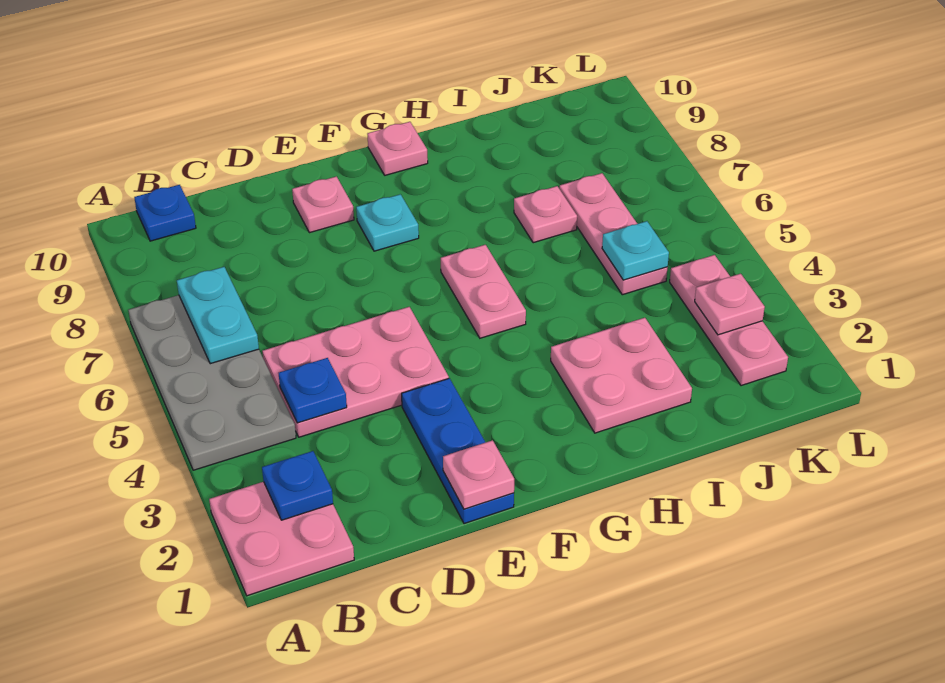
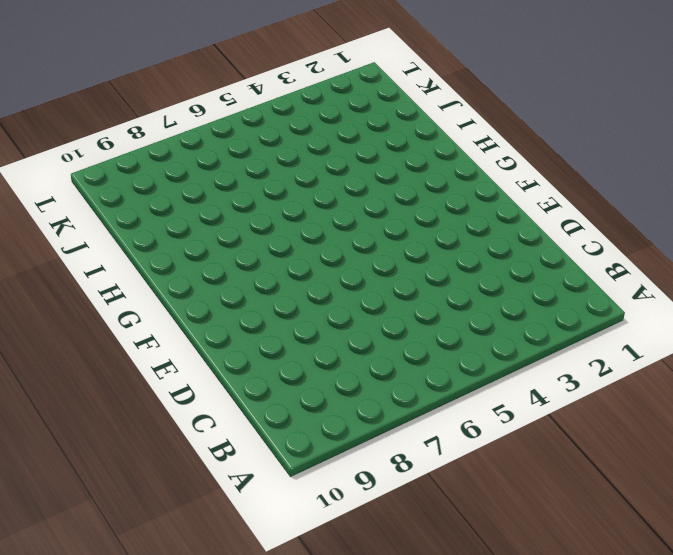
none -> pink 2x2 plate [209,482,354,596]
none -> grey 2x4 plate [128,295,296,470]
none -> blue 1x1 plate [134,185,196,241]

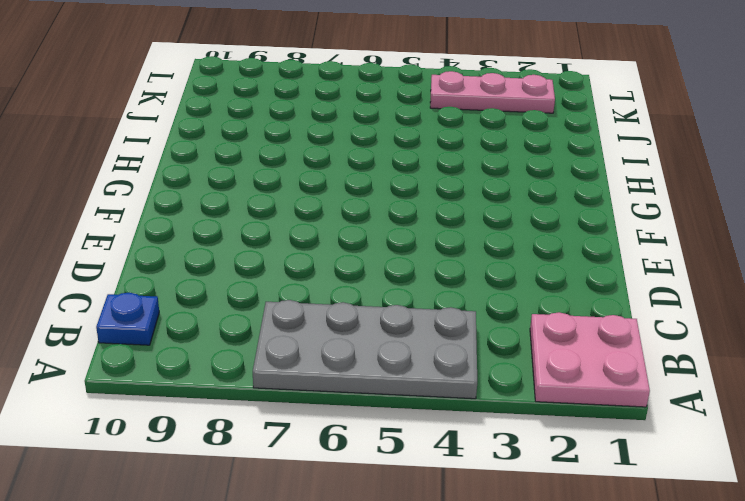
none -> pink 2x3 plate [262,307,449,437]
none -> blue 1x3 plate [402,378,514,524]
none -> pink 1x1 plate [292,176,354,233]

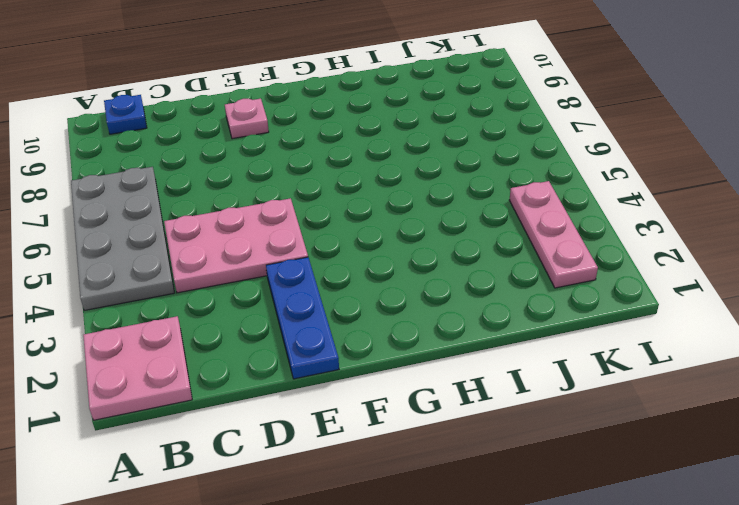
none -> cyan 1x1 plate [356,194,419,251]
none -> pink 1x2 plate [441,245,526,338]
none -> pink 1x1 plate [367,122,428,175]

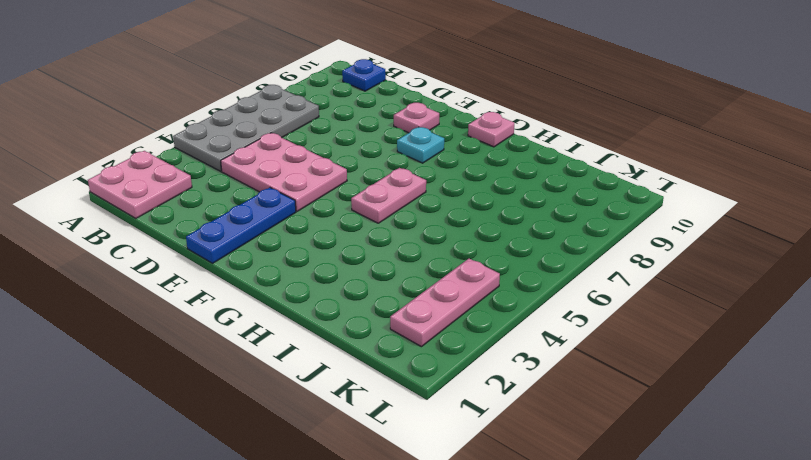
none -> pink 2x2 plate [551,318,692,433]
none -> pink 1x1 plate [514,186,577,243]
none -> pink 1x3 plate [559,173,668,295]

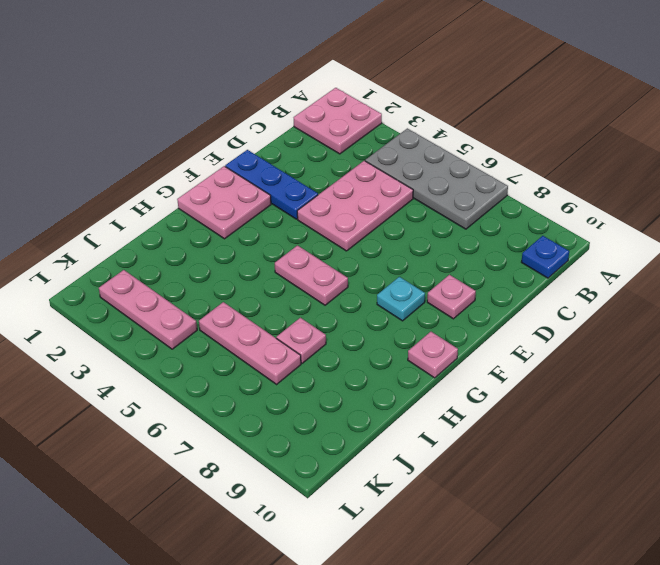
pink 2x2 plate [177,166,271,239] -> pink 2x2 plate moved to [551,318,692,433]
none -> blue 1x1 plate [262,451,333,520]
none -> cyan 1x2 plate [177,267,259,364]
none -> blue 1x1 plate [279,358,347,423]

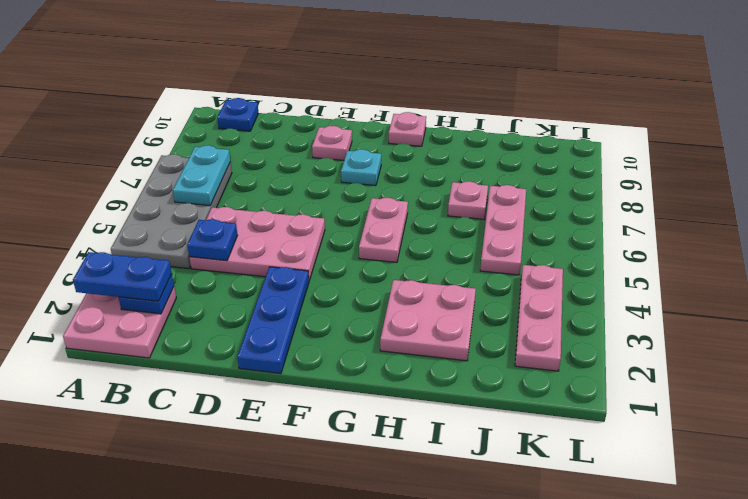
blue 1x2 plate [73,252,172,301] -> none
none -> pink 1x1 plate [443,440,514,509]
none -> cyan 1x1 plate [602,221,669,280]
none -> pink 1x1 plate [695,274,765,335]

